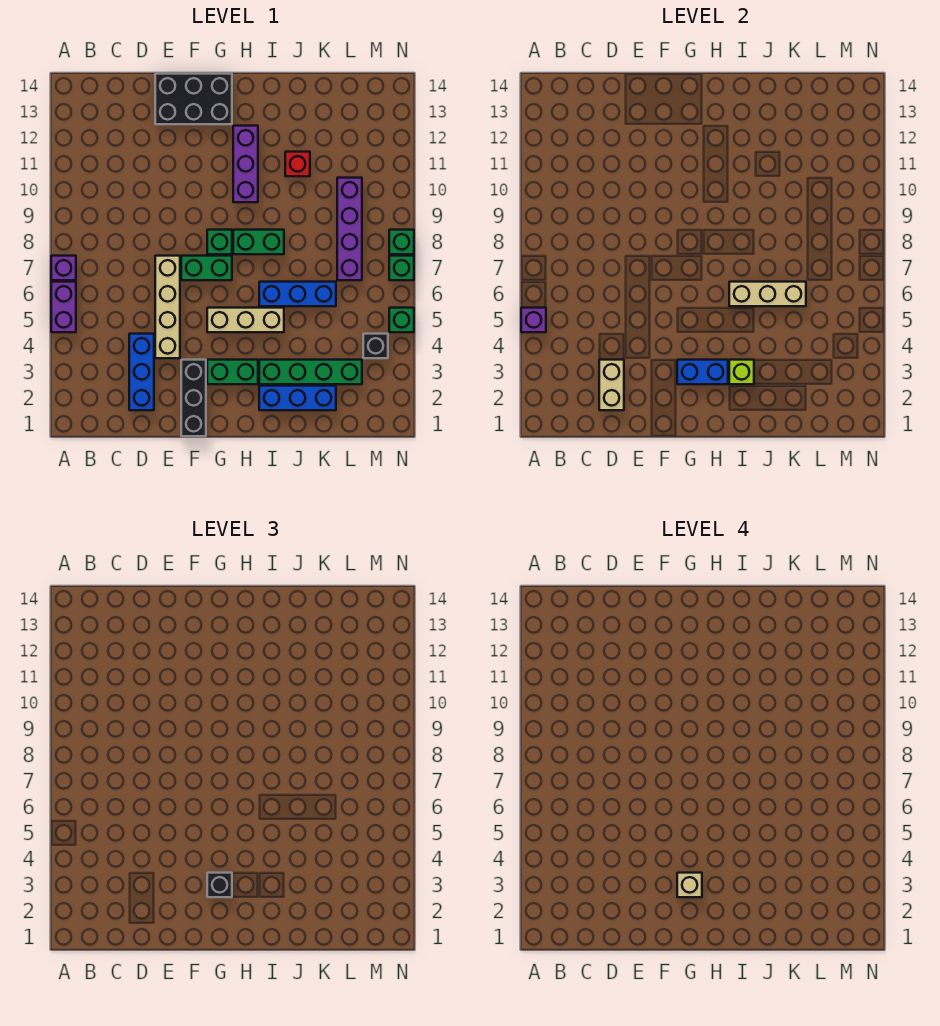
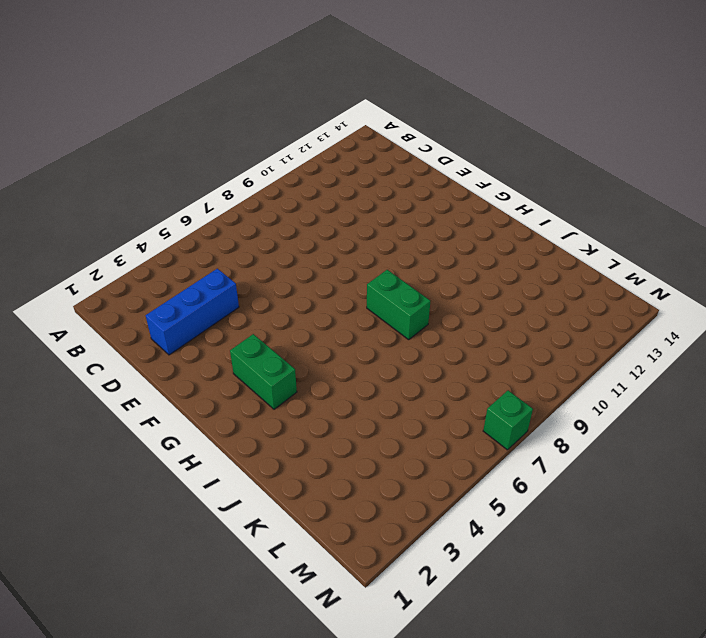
none -> purple 1x2 brick [51,282,76,332]
none -> purple 1x1 brick [51,256,76,280]
none -> tan 1x4 brick [155,256,180,358]

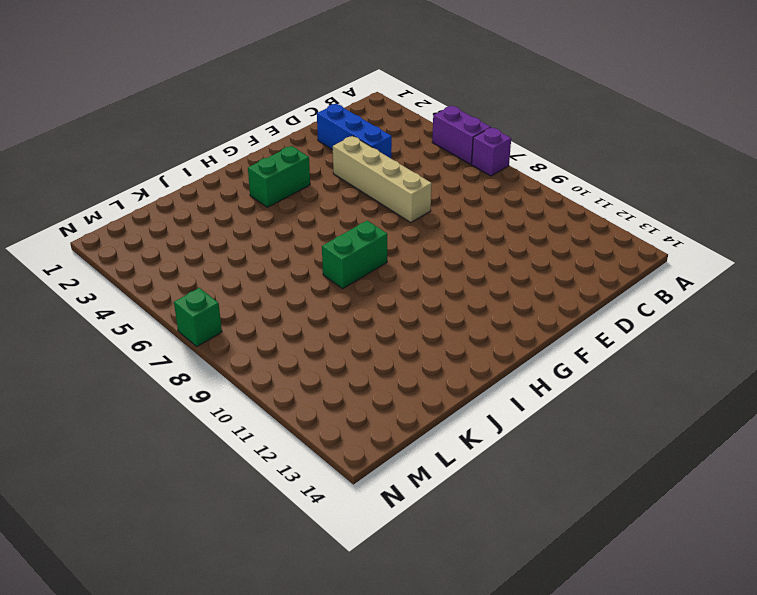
none -> black 2x3 brick [155,74,232,124]
none -> black 1x3 brick [181,360,206,436]
none -> green 1x2 brick [181,256,232,280]

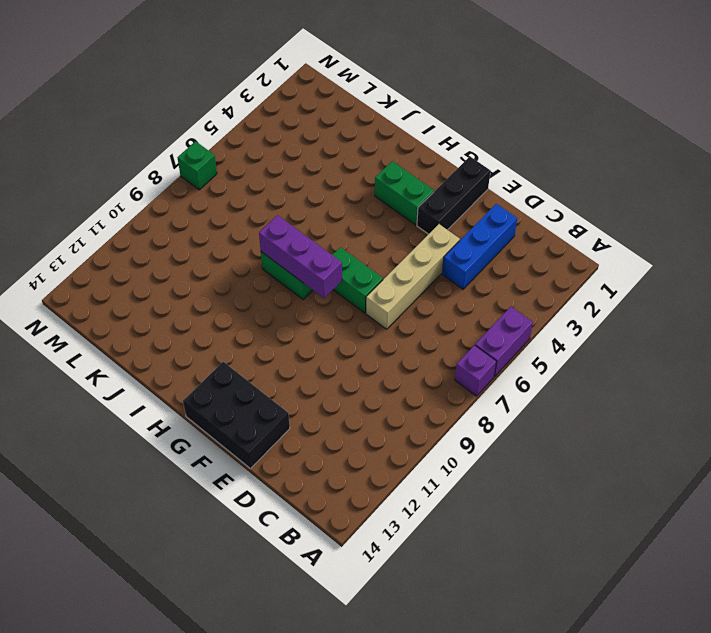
purple 1x3 brick [259,215,342,298] -> purple 1x3 brick turned to [233,126,258,202]
none -> tan 1x3 brick [207,308,284,332]
none -> green 1x1 brick [207,230,232,254]
none -> blue 1x3 brick [259,386,336,410]

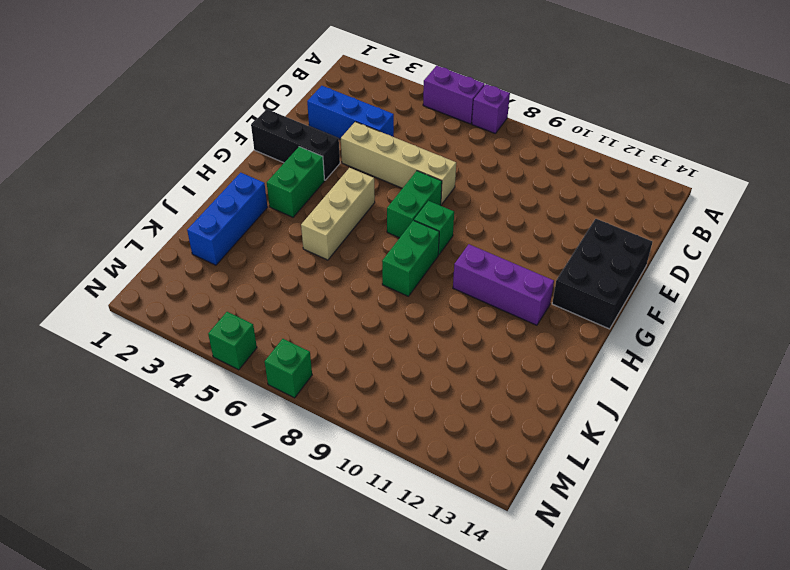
none -> green 1x4 brick [259,360,362,384]
none -> blue 1x3 brick [259,282,336,306]
none -> red 1x1 brick [285,152,310,176]

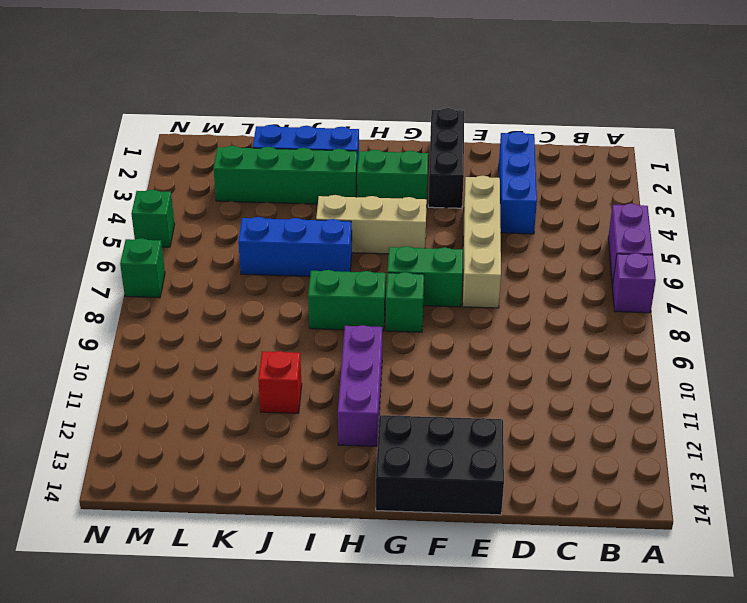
none -> purple 1x4 brick [337,178,362,280]
none -> black 1x1 brick [363,334,388,358]
none -> green 1x1 brick [389,230,414,254]

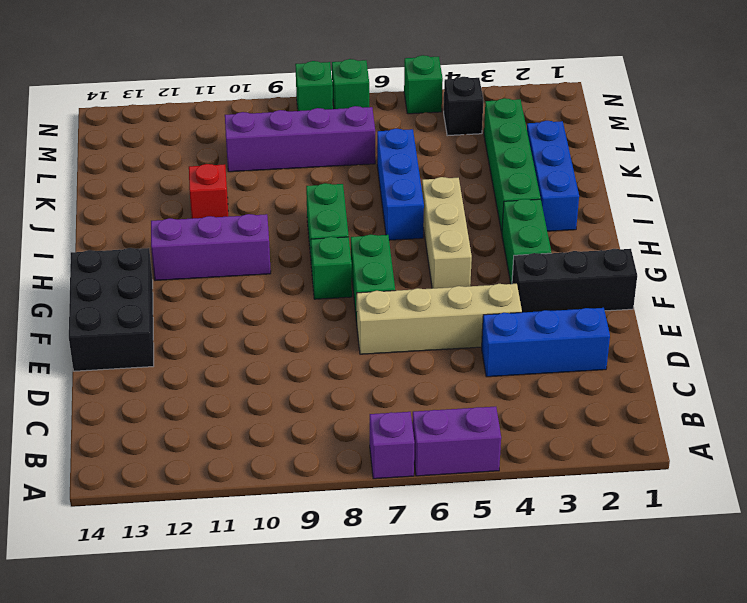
none -> purple 1x1 brick [521,308,546,332]
none -> tan 1x2 brick [599,360,624,410]
none -> blue 1x2 brick [677,360,728,384]

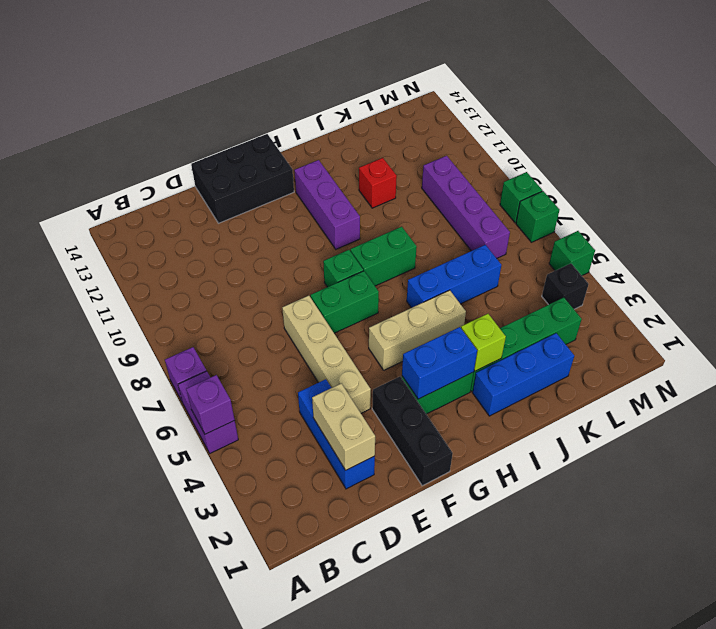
none -> tan 1x3 brick [729,282,806,306]
none -> black 1x1 brick [207,873,232,897]
none -> tan 1x1 brick [677,873,702,897]

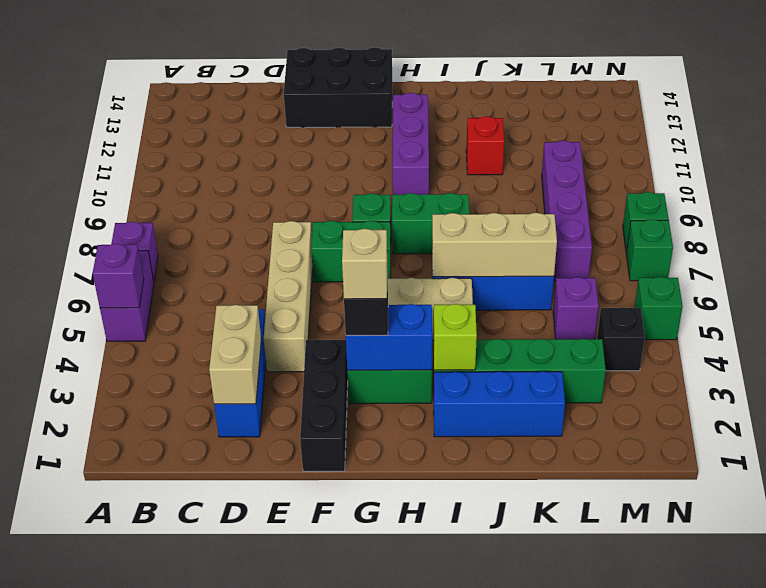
purple 1x1 brick [553,277,599,339] -> none

